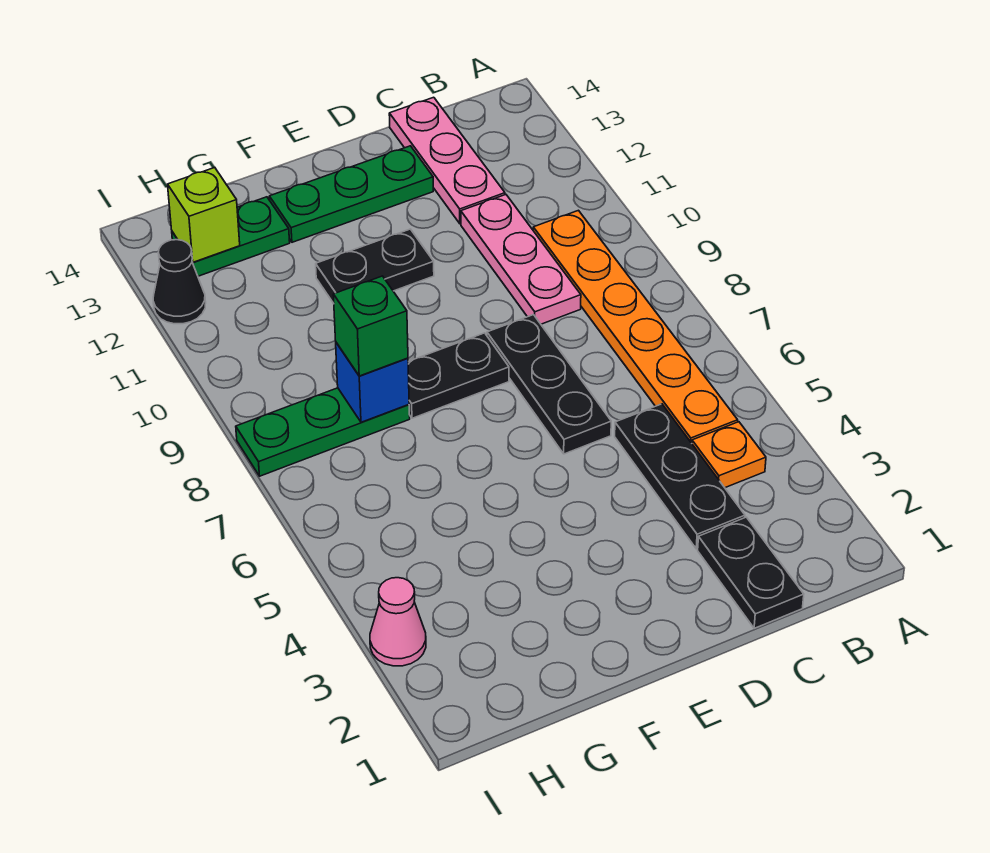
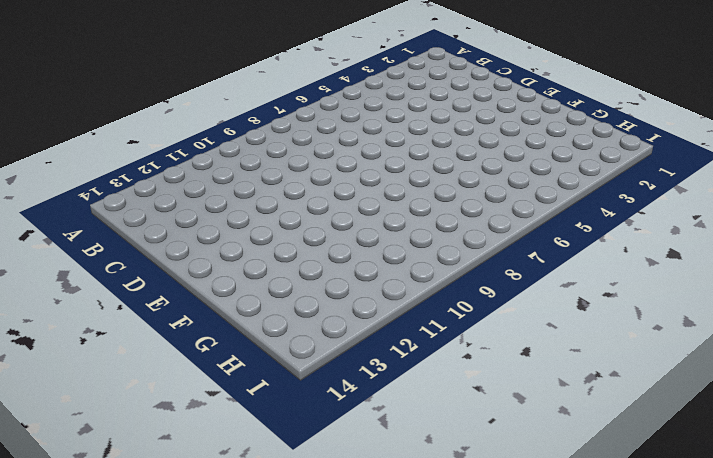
none -> orange 1x1 plate [692,422,766,488]
none -> orange 1x6 plate [533,210,738,443]
none -> black 1x2 plate [698,517,804,628]

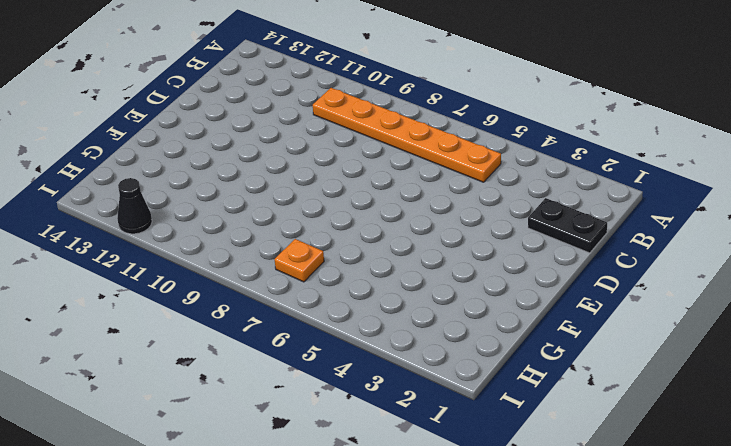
orange 1x1 plate [275,239,324,282] -> orange 1x1 plate moved to [692,422,766,488]
none -> black 1x3 plate [615,404,745,549]
none -> pink 1x3 plate [461,195,581,324]
none -> pink 1x3 plate [389,97,505,224]

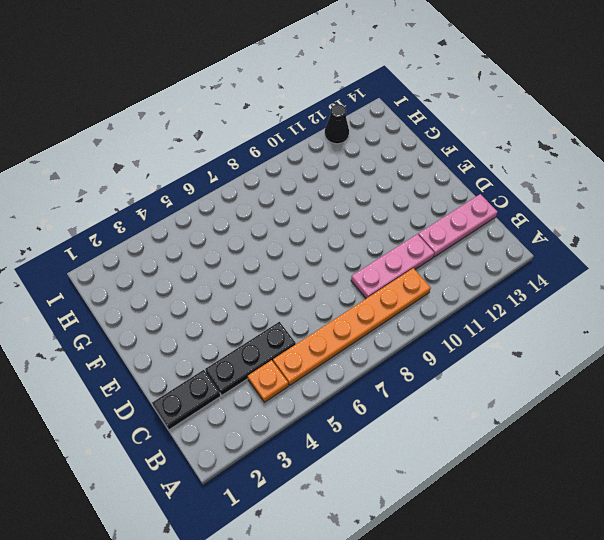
none -> black 1x3 plate [487,315,611,454]
none -> green 1x3 plate [269,146,433,242]
none -> black 1x2 plate [408,333,509,418]

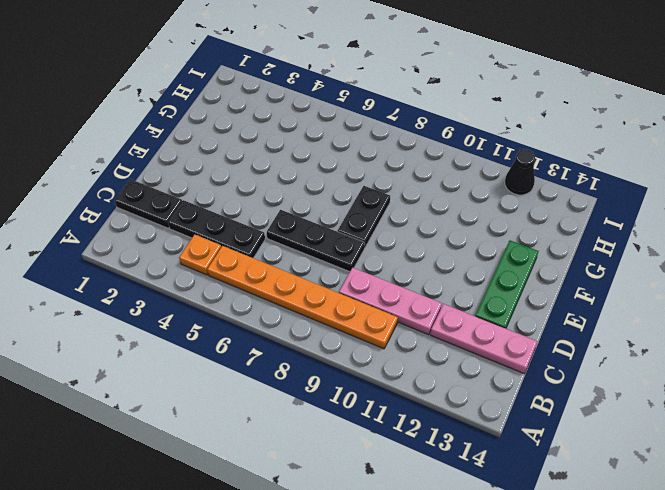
none -> black 1x2 plate [316,229,434,303]
none -> green 1x3 plate [236,388,410,476]
none -> green 1x2 plate [172,197,290,276]

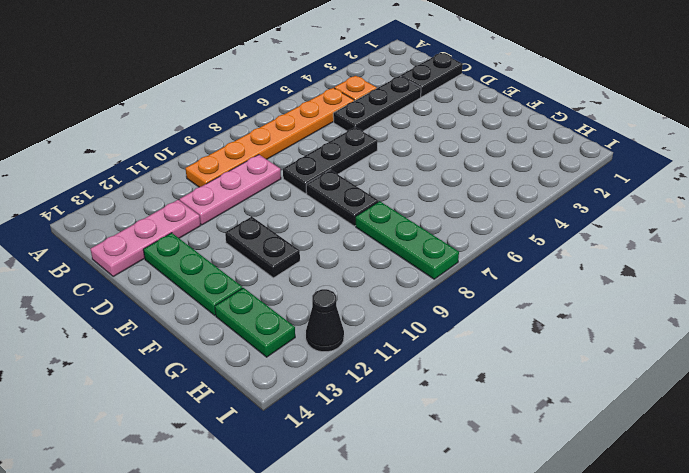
none -> pink 1x1 cone [370,578,426,666]
none -> blue 1x1 brick [336,343,409,422]
none -> lime 1x1 brick [168,168,240,262]

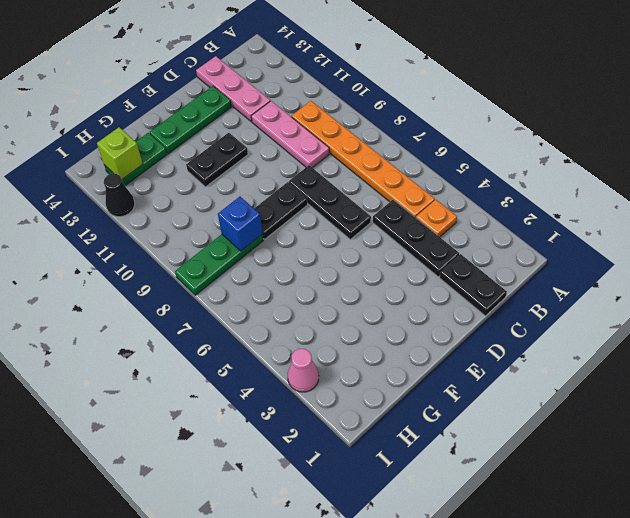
none -> green 1x1 brick [333,276,408,376]

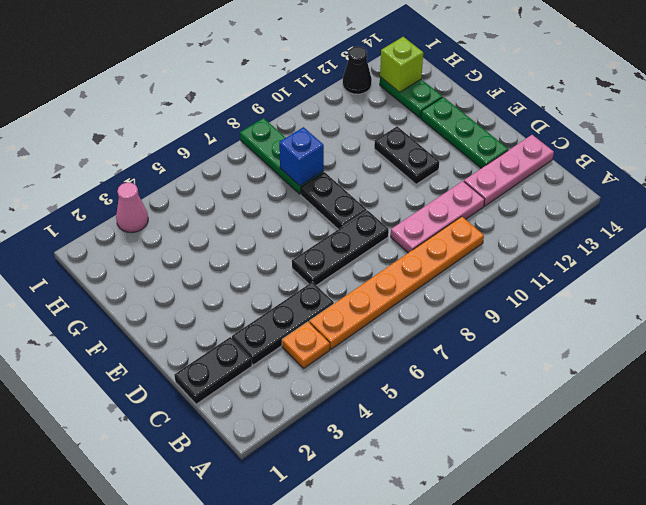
none -> green 1x1 brick [333,276,408,376]

